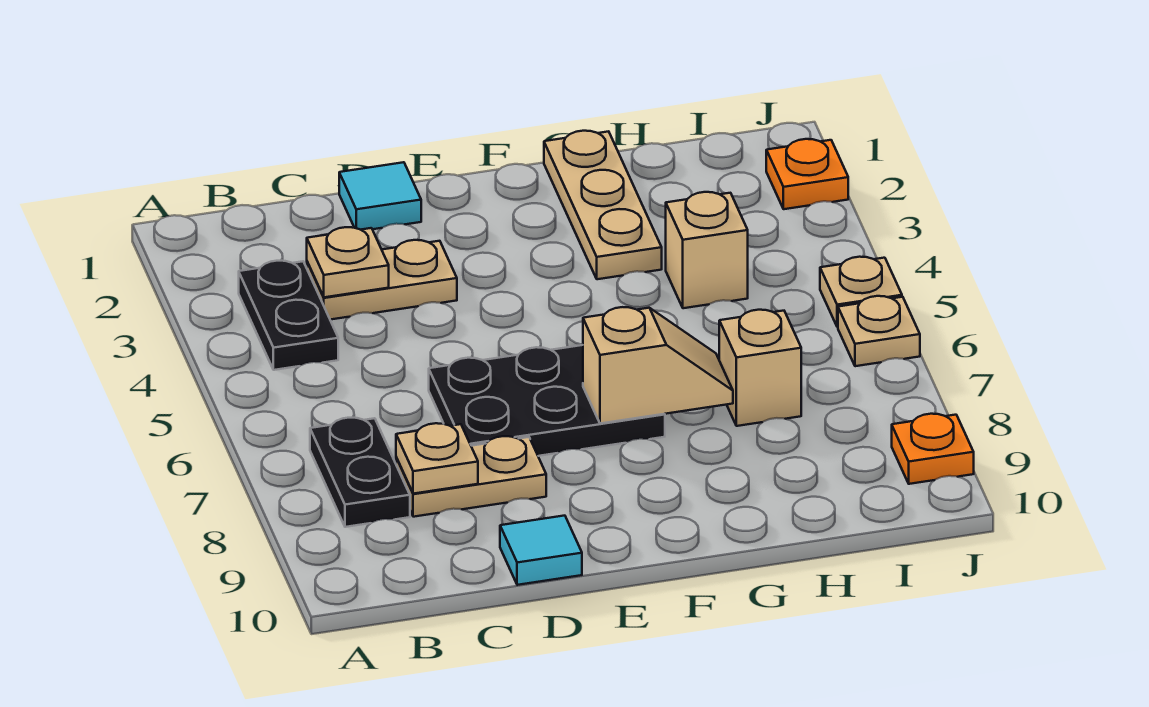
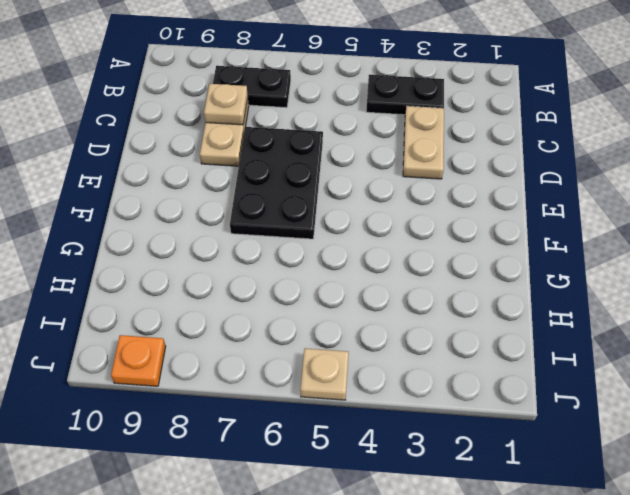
none -> cyan 1x1 tile [339,162,421,230]
none -> cyan 1x1 tile [500,516,582,585]
none -> tan 1x3 plate [544,131,662,279]

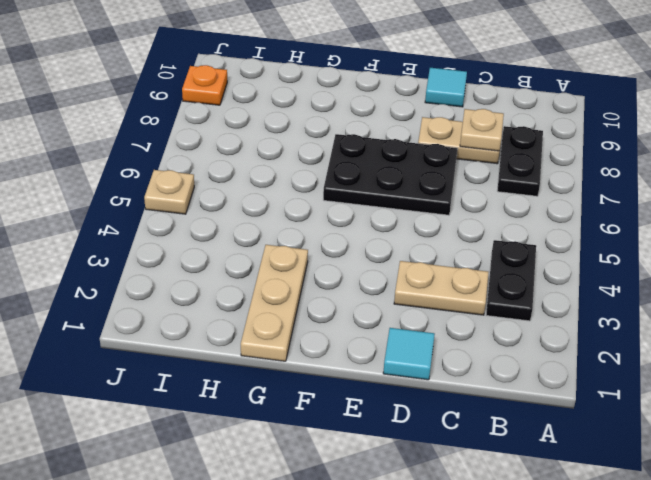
none -> tan 1x1 brick [666,192,748,308]
none -> tan 1x1 brick [719,310,801,426]
none -> orange 1x1 plate [766,139,848,209]

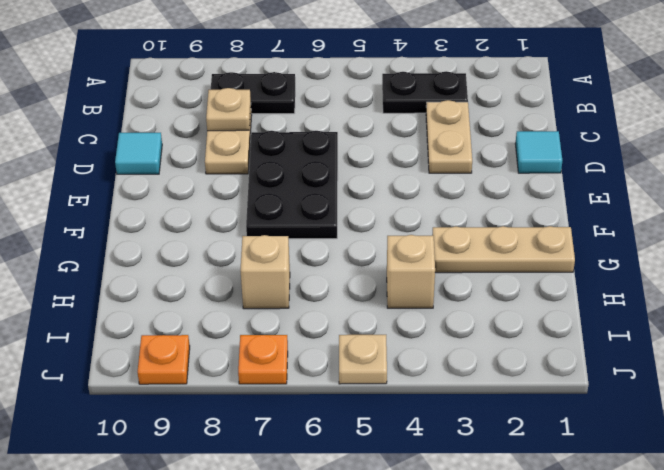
orange 1x1 plate [238,335,288,384] -> orange 1x1 plate moved to [766,139,848,209]
none -> tan 1x1 plate [838,296,920,366]
none -> tan 1x1 plate [307,227,389,297]
none -> tan 1x2 slope [583,307,733,424]

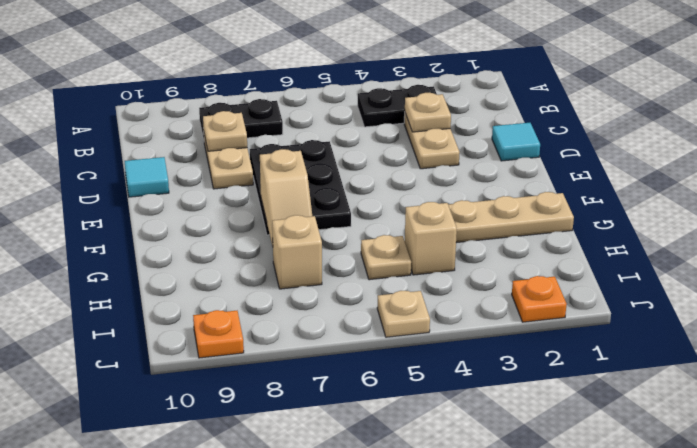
tan 1x1 plate [361,235,411,280] -> tan 1x1 plate moved to [838,296,920,366]

